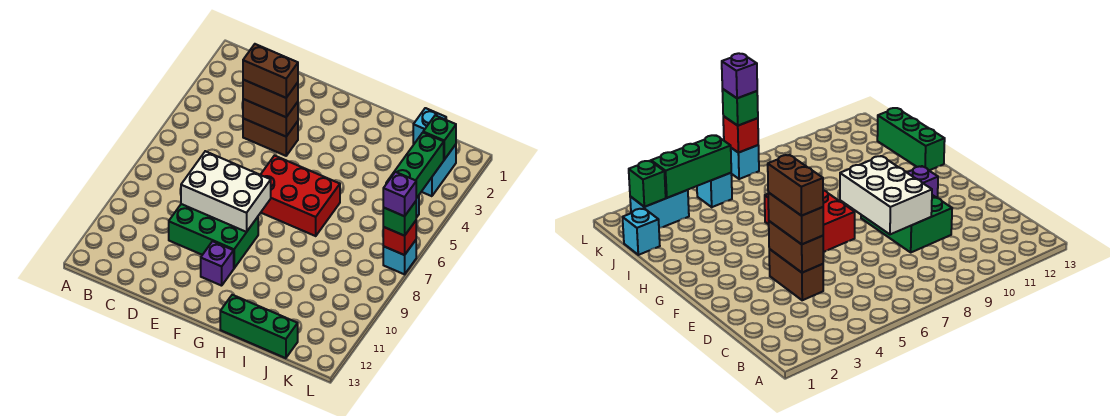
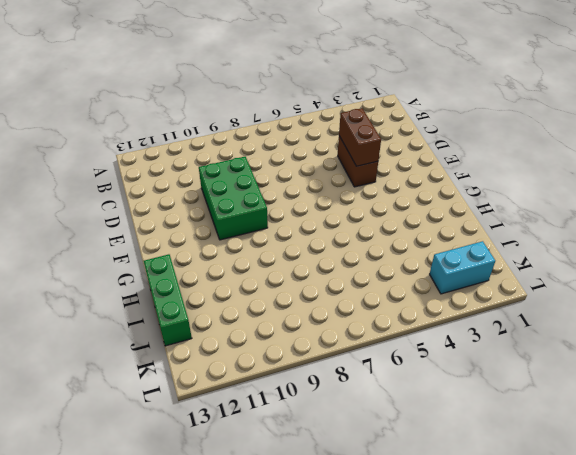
none -> red 2x3 brick [261,156,340,236]
none -> purple 1x1 brick [201,241,234,286]
none -> cyan 1x1 brick [413,108,446,144]

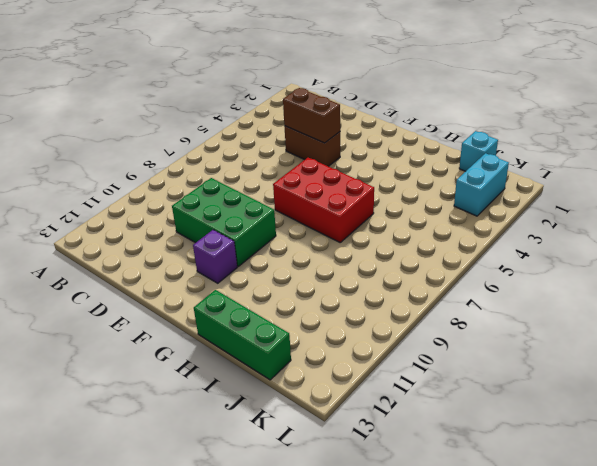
none -> cyan 1x1 brick [697,173,732,207]
none -> cyan 1x1 brick [383,240,416,274]
none -> white 2x3 brick [181,151,271,232]

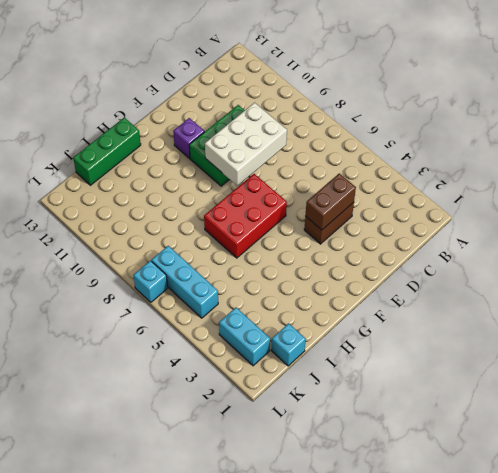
cyan 1x3 brick [151,246,218,318] -> cyan 1x1 brick [697,173,732,207]
none -> green 1x1 brick [423,115,456,160]
none -> green 1x3 brick [386,133,444,198]
none -> red 1x1 brick [383,221,416,255]

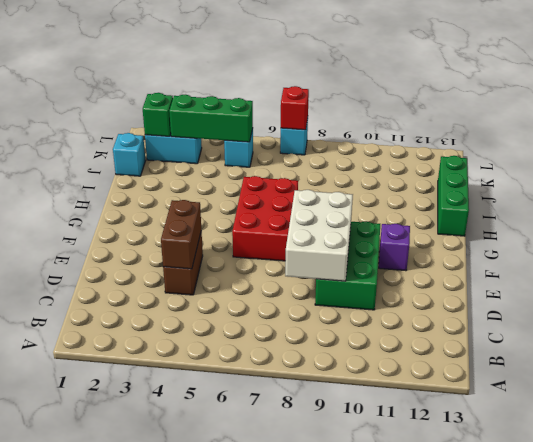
none -> brown 1x2 brick [243,80,298,117]
none -> green 1x1 brick [383,201,416,236]
none -> brown 1x2 brick [243,44,298,98]

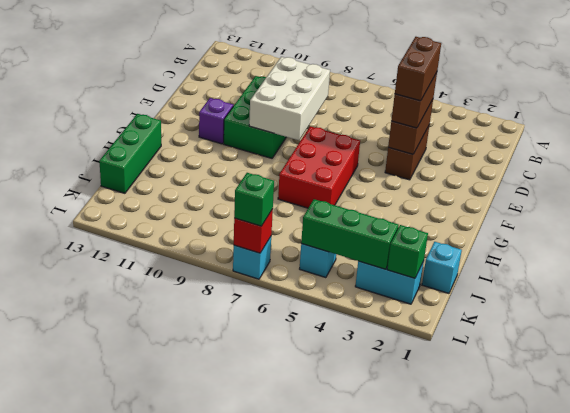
none -> purple 1x1 brick [383,172,416,216]

